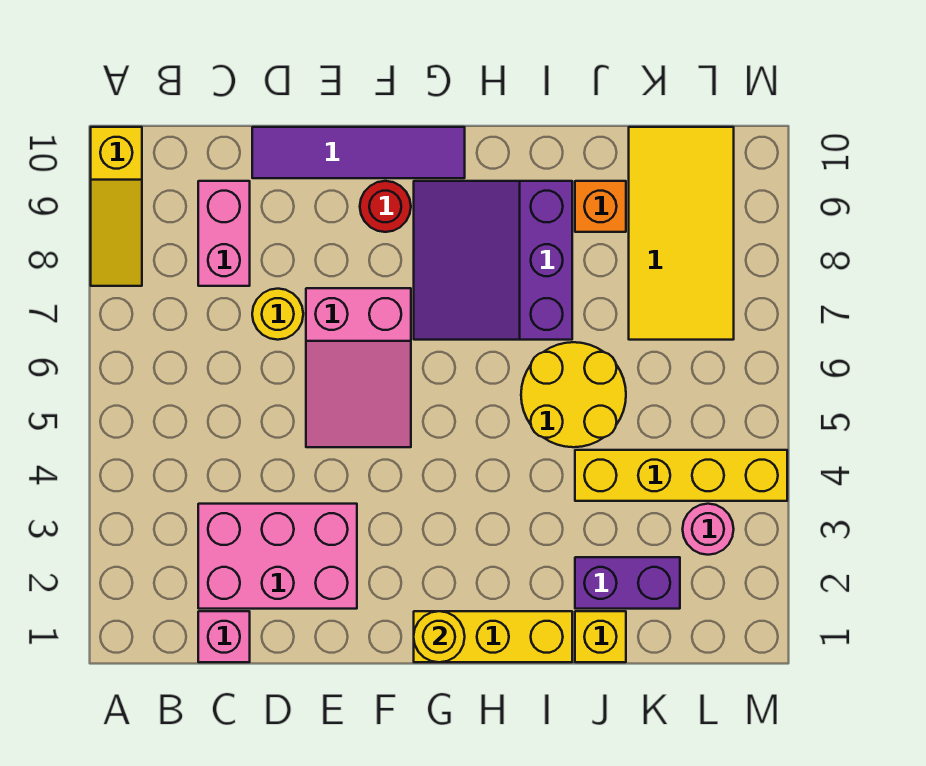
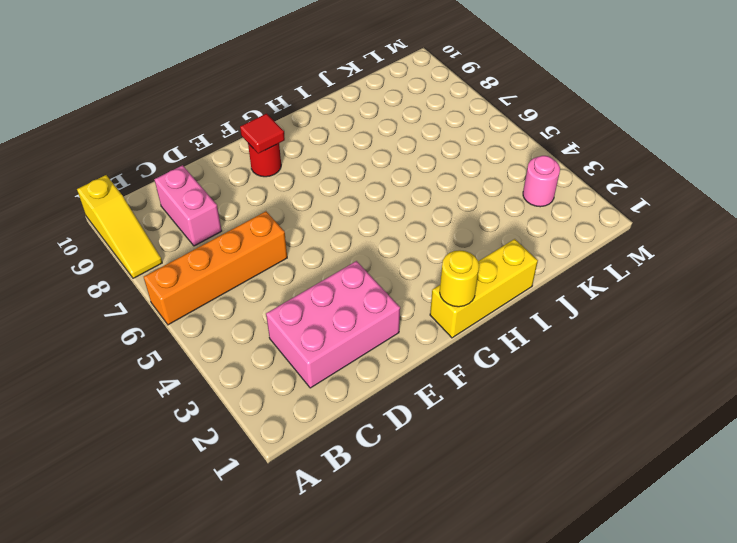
orange 1x4 brick [144,211,287,325] -> none
red 1x1 tile [240,114,285,154] -> none
none -> pink 1x1 brick [198,611,250,662]
none -> yellow 1x1 round brick [252,289,303,340]
none -> purple 1x4 tile [252,127,465,178]

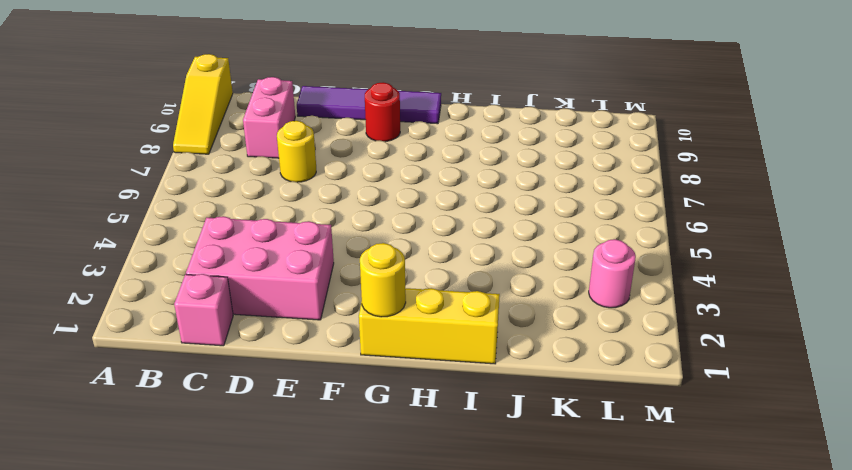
none -> pink 2x3 slope [306,288,411,447]
none -> purple 3x3 slope [414,181,572,340]
none -> yellow 2x2 round brick [521,342,626,447]

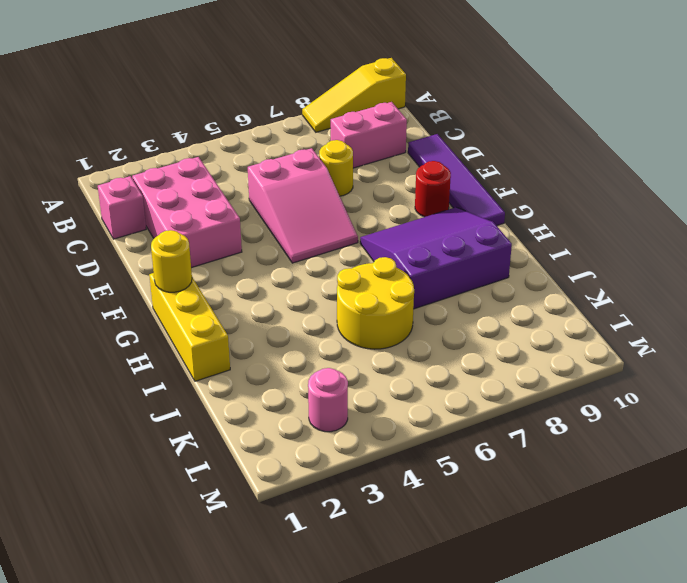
pink 2x3 slope [248,148,358,263] -> pink 2x3 slope turned to [306,288,411,447]
none -> yellow 1x1 brick [575,611,626,662]
none -> purple 1x2 brick [575,557,680,609]
none -> yellow 1x4 brick [575,450,787,501]

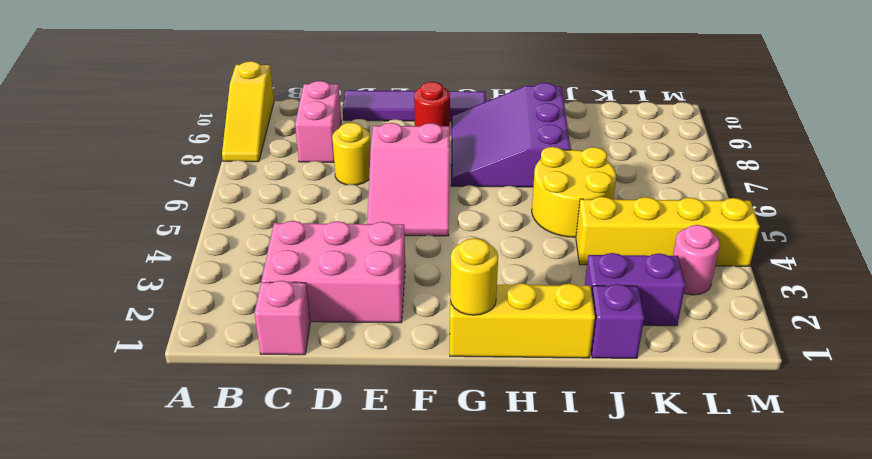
purple 1x1 brick [591,284,644,358] -> yellow 1x1 brick [575,611,626,662]
none -> orange 1x1 brick [575,181,626,232]
none -> yellow 2x4 tile [629,127,734,340]

